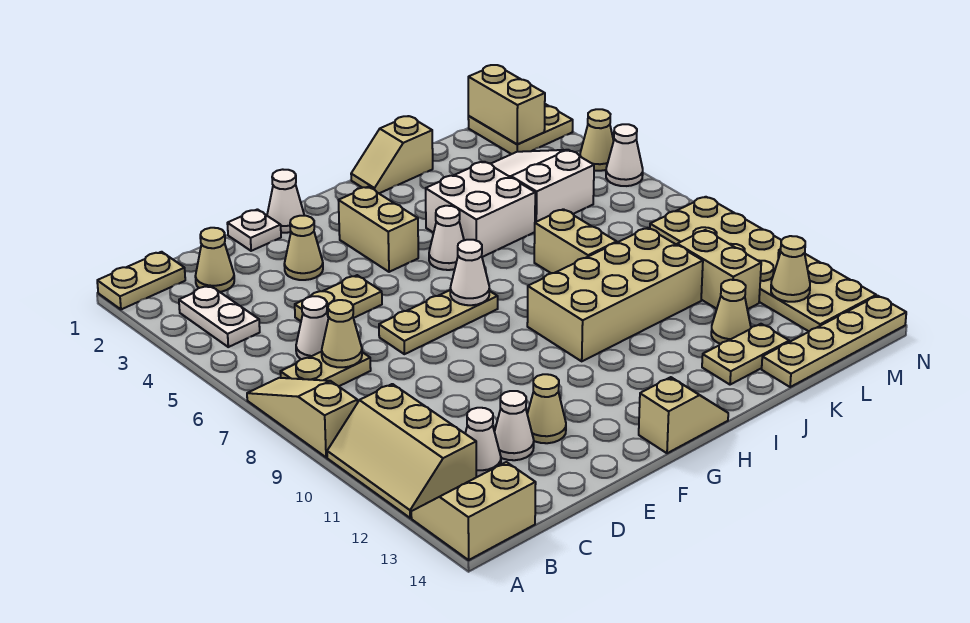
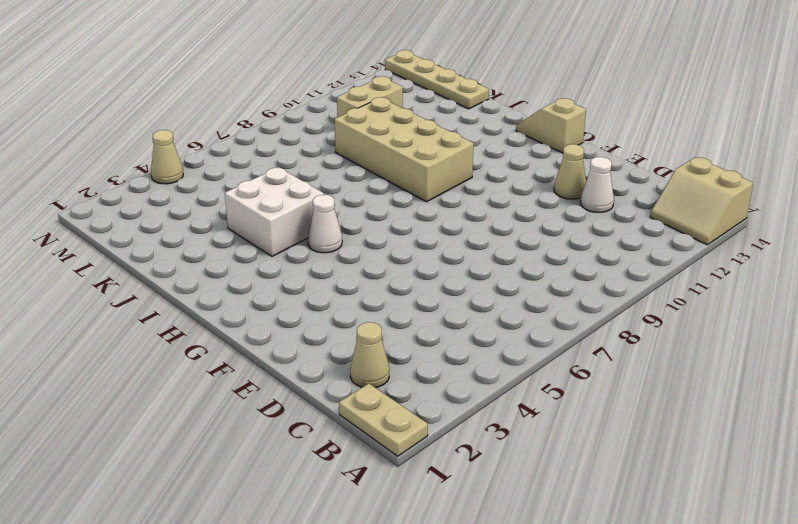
none -> tan 1x3 slope [247,378,357,457]
none -> tan 2x3 slope [327,384,476,518]
none -> white 1x2 plate [179,286,260,347]
none -> tan 1x2 plate [280,352,371,386]

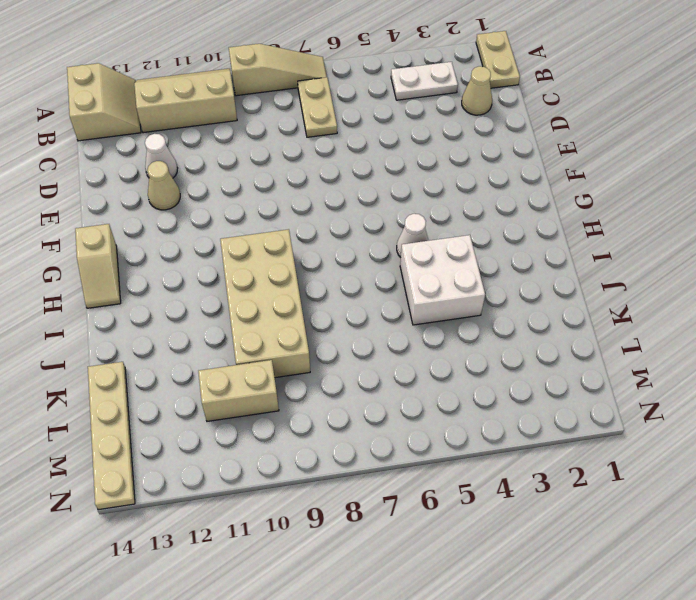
none -> white 1x1 cone [296,296,328,359]
none -> white 1x1 cone [465,408,501,477]
none -> tan 1x2 plate [295,275,382,321]
none -> white 1x1 plate [227,209,281,251]

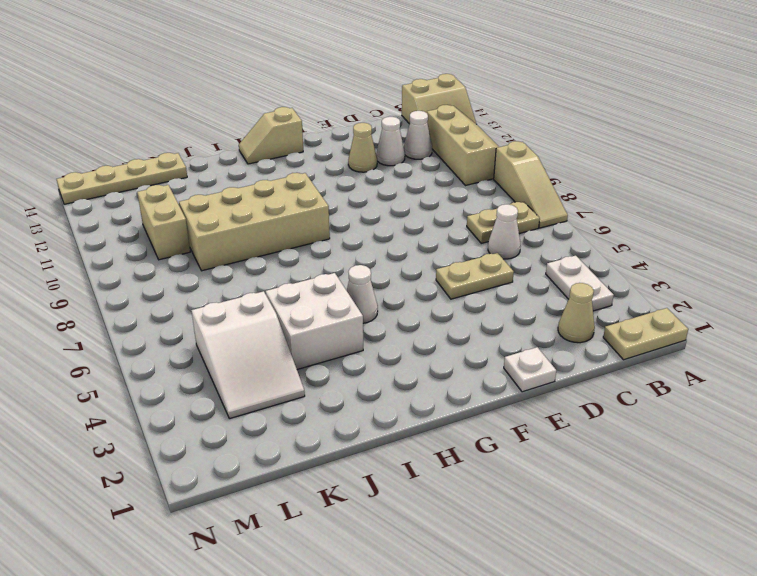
none -> tan 1x1 cone [284,216,323,280]
none -> tan 1x3 plate [379,290,498,354]
none -> white 1x1 cone [267,169,304,233]
none -> tan 1x2 brick [338,187,418,272]

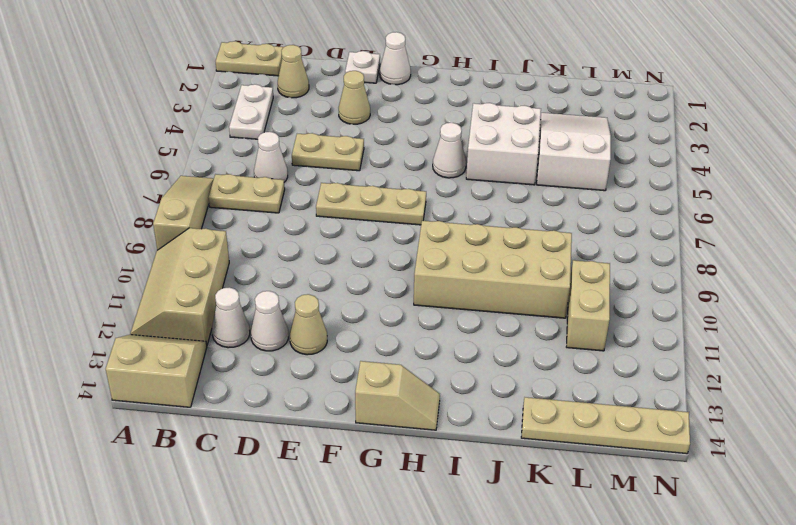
none -> tan 1x2 brick [338,187,418,272]
none -> tan 1x2 slope [351,116,433,193]
none -> tan 1x2 brick [534,209,617,273]
none -> tan 1x2 plate [702,324,789,385]

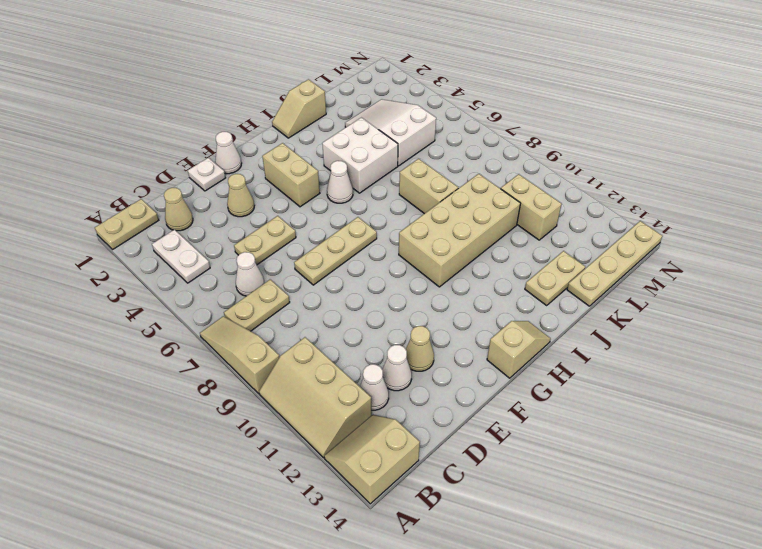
none -> tan 1x1 cone [711,280,751,344]
none -> tan 2x2 plate [468,104,573,154]
none -> tan 2x6 plate [650,197,876,331]
none -> tan 1x1 cone [580,109,614,171]

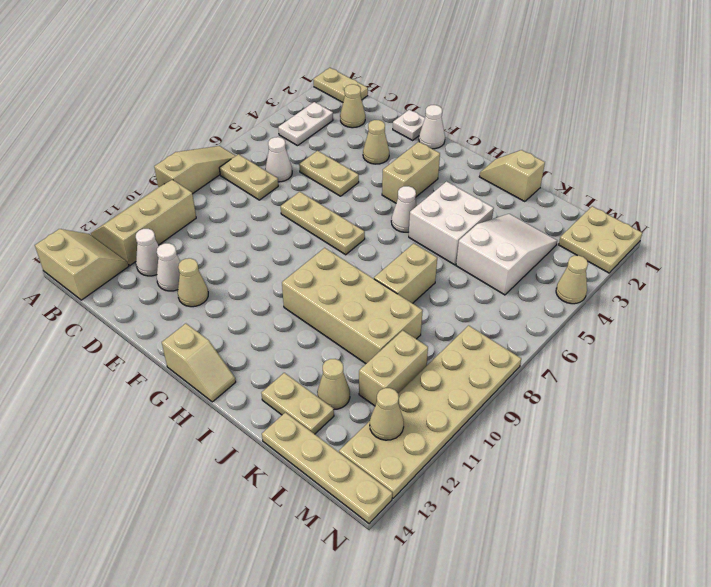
none -> white 1x1 cone [606,124,643,186]
none -> tan 1x1 cone [322,300,362,367]
none -> white 1x1 cone [450,240,489,305]
none -> tan 1x2 brick [468,65,545,144]

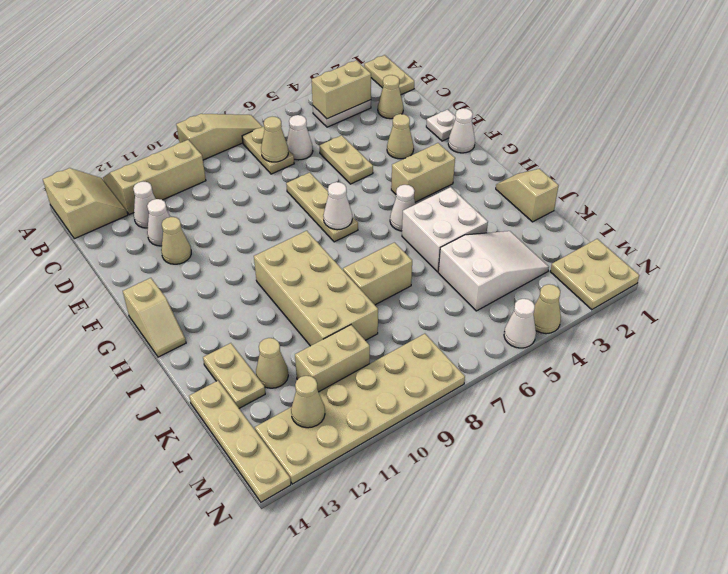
tan 1x2 brick [312,61,371,119] -> tan 1x2 brick moved to [468,65,545,144]

